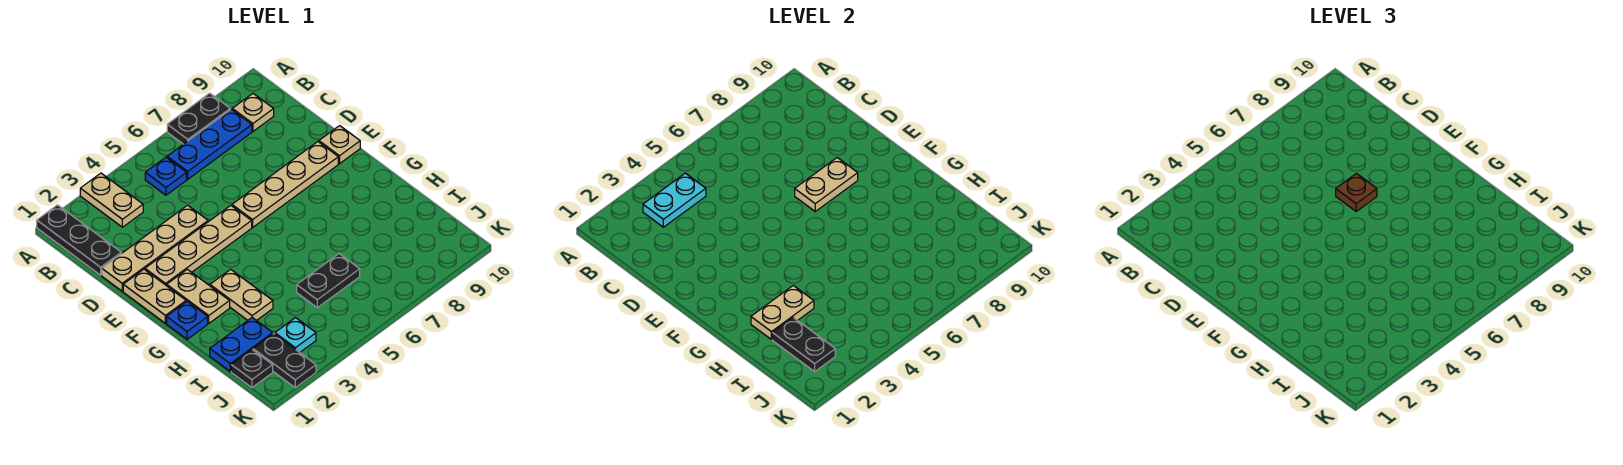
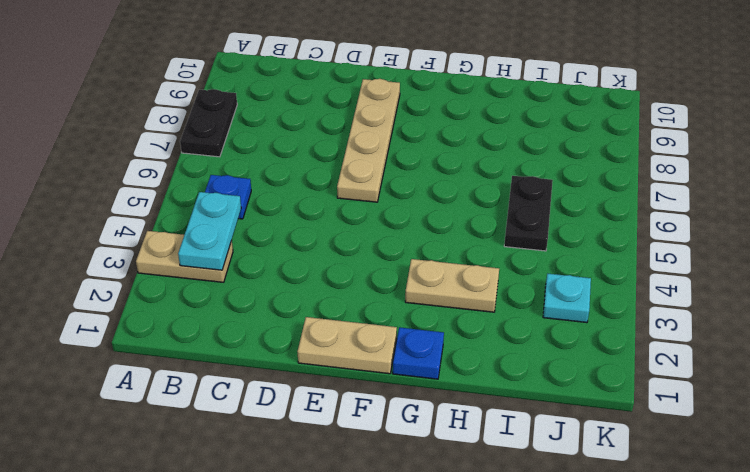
none -> black 1x3 plate [37,205,121,275]
none -> blue 1x3 plate [167,109,252,179]
none -> tan 1x1 plate [232,94,274,131]

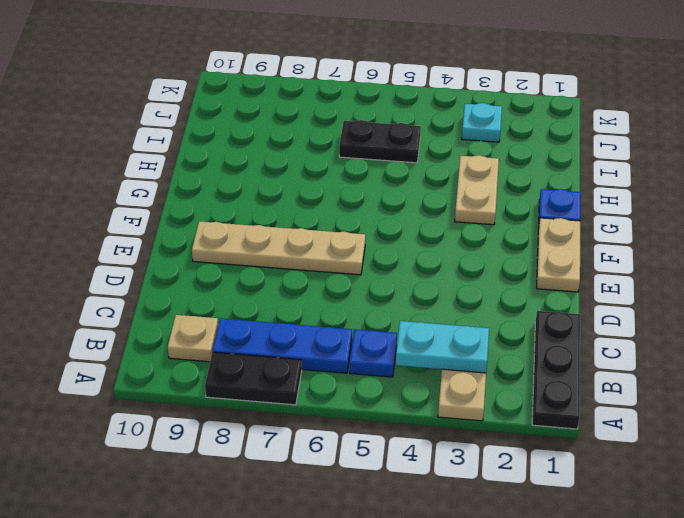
none -> tan 1x4 plate [102,205,208,291]
none -> tan 1x4 plate [145,206,252,286]
none -> tan 1x1 plate [319,126,360,164]

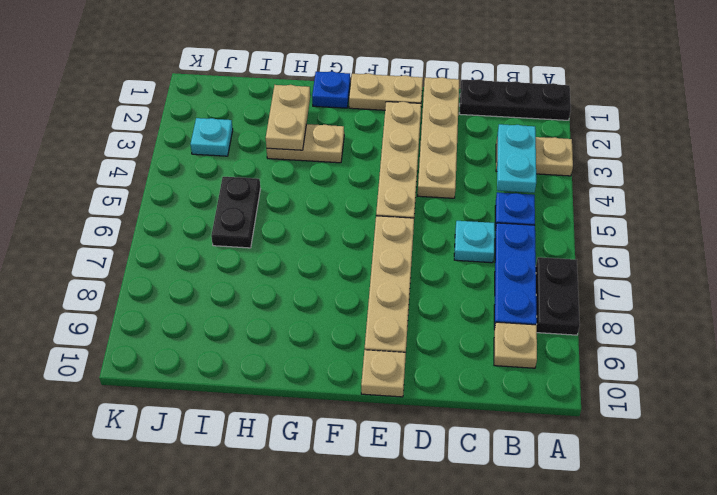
cyan 1x1 plate [454,221,495,263] -> none
none -> tan 1x2 plate [167,269,230,323]
none -> blue 1x2 plate [210,318,273,371]
none -> black 1x1 plate [231,350,273,387]

